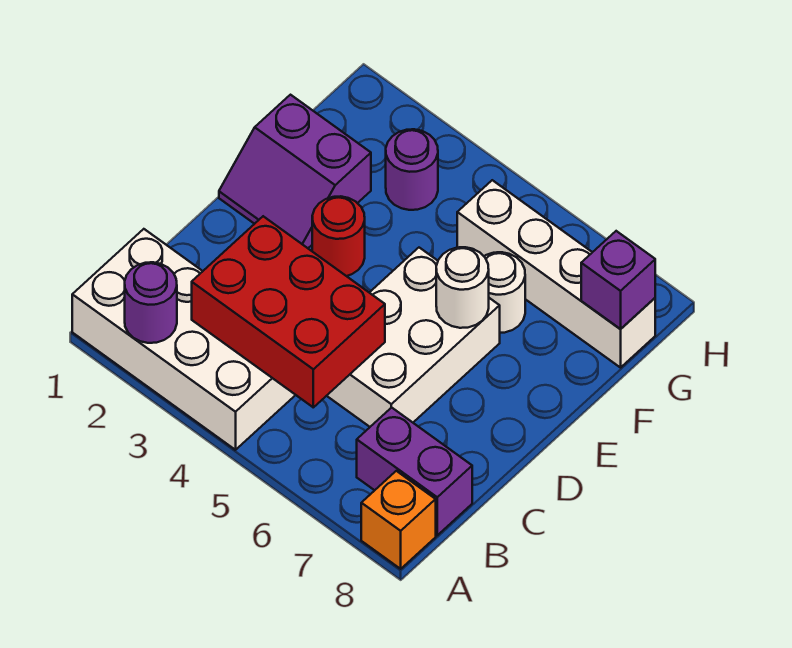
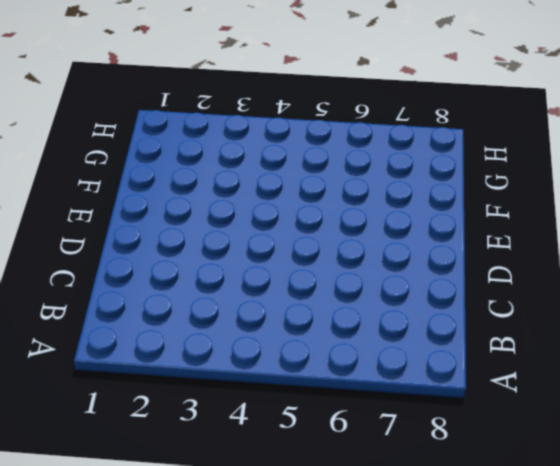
none -> white 2x4 brick [72,229,295,450]
none -> orange 1x1 brick [361,471,436,569]
none -> purple 1x2 brick [357,407,472,535]

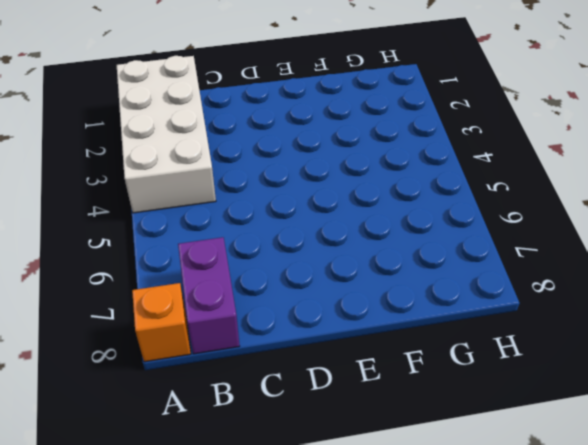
none -> white 2x3 brick [327,248,500,427]
none -> purple 2x2 slope [219,95,371,248]
none -> red 1x1 round brick [312,196,365,276]

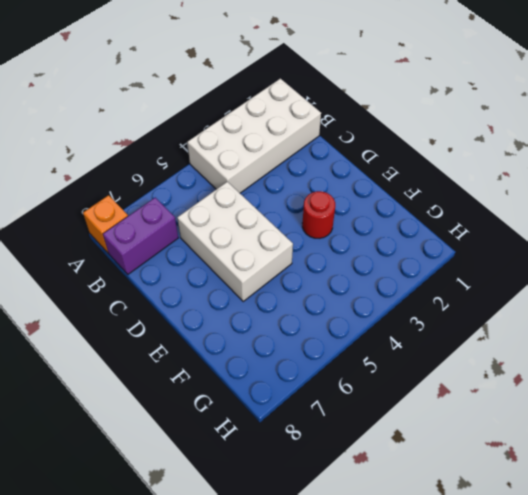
none -> purple 2x2 slope [219,95,371,248]
none -> white 1x1 round brick [484,252,525,333]
none -> purple 1x1 round brick [386,129,438,210]

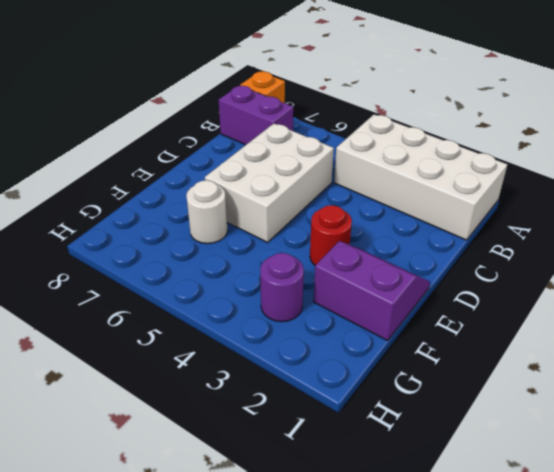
none -> white 1x4 brick [457,180,655,368]
none -> purple 1x1 round brick [125,262,177,343]
none -> red 2x3 brick [192,216,385,407]

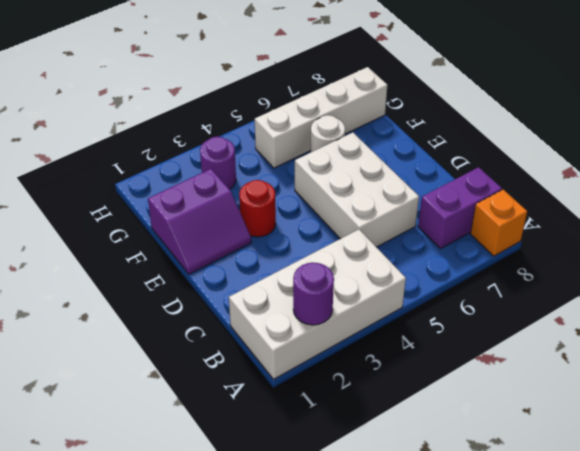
none -> red 2x3 brick [192,216,385,407]
none -> white 1x1 round brick [436,247,489,328]
none -> purple 1x1 brick [581,231,655,329]

